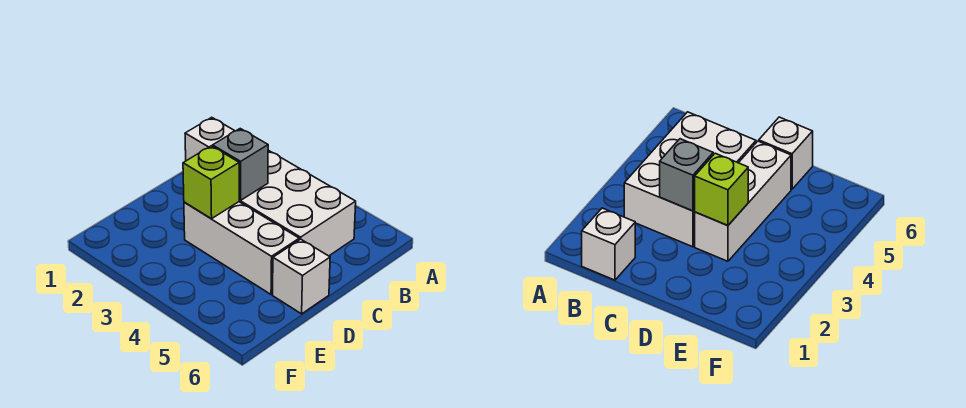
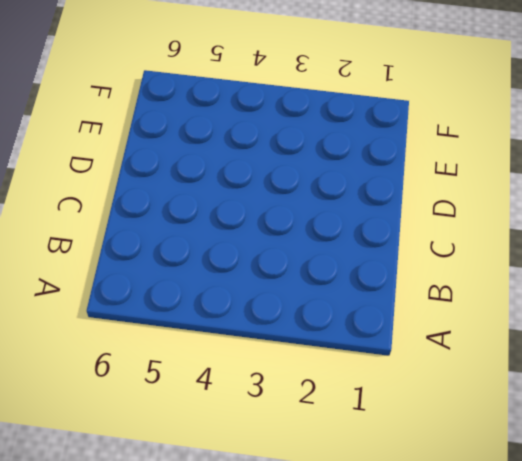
none -> white 1x1 brick [185,117,234,161]
none -> white 2x3 brick [239,150,356,256]

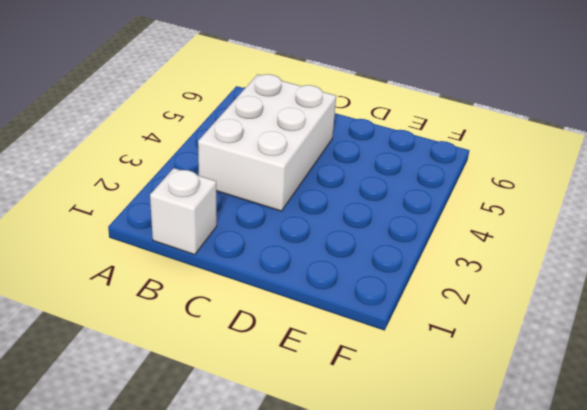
none -> white 1x3 brick [184,202,299,295]
none -> white 1x1 brick [273,239,330,314]

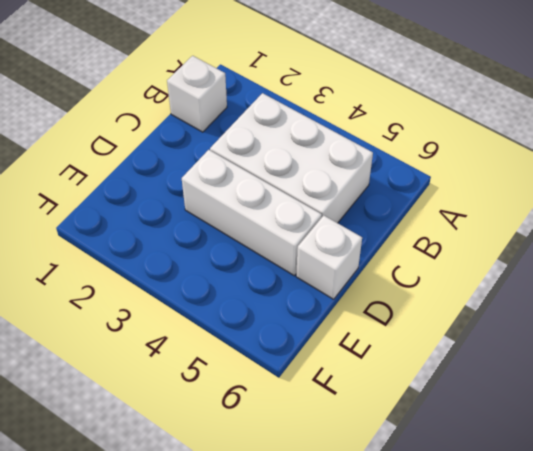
none -> grey 1x1 brick [213,129,268,200]
none -> lime 1x1 brick [183,146,239,219]

